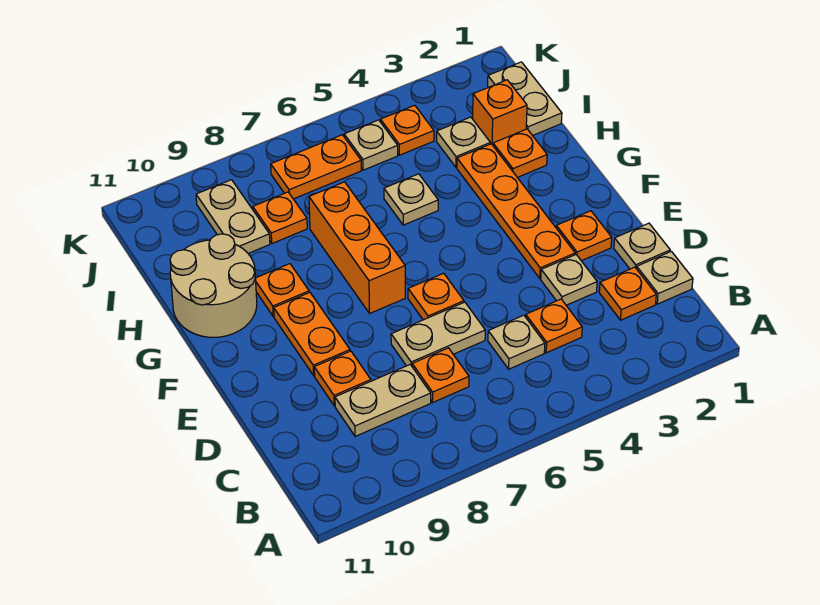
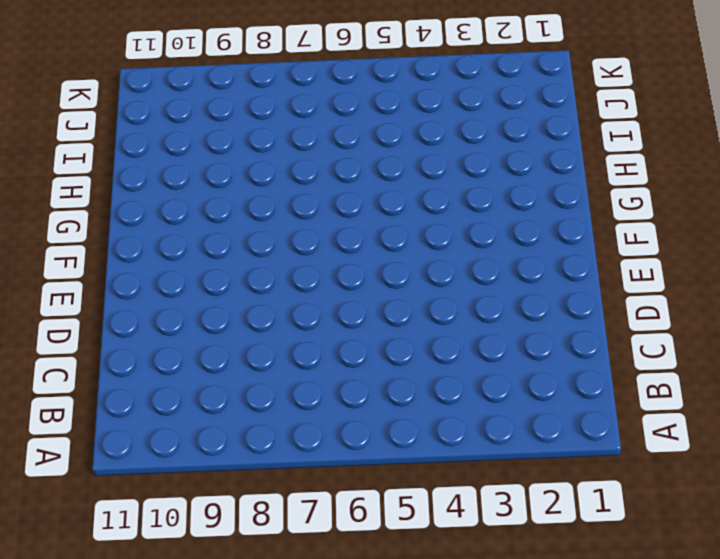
none -> tan 1x1 plate [637,251,693,304]
none -> orange 1x1 plate [599,267,656,320]
none -> orange 1x1 plate [526,299,582,353]

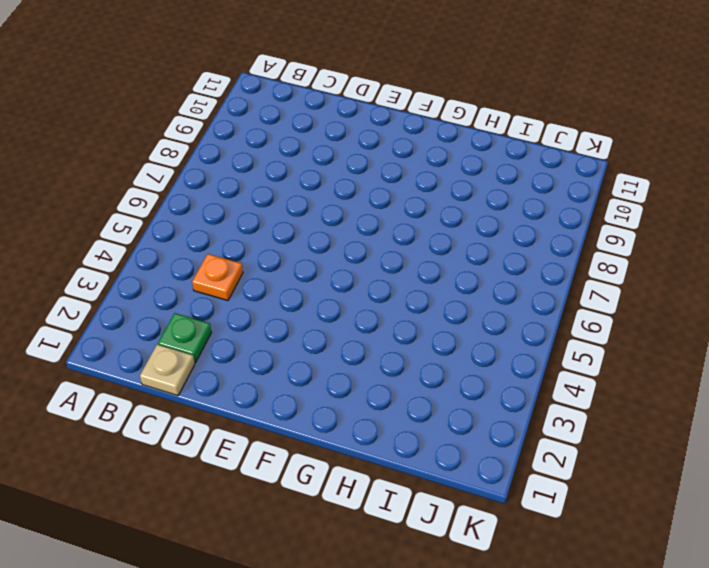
green 1x1 plate [158,313,211,363] -> orange 1x1 plate [599,267,656,320]
none -> tan 1x1 plate [488,315,545,369]
none -> orange 1x1 plate [412,348,469,403]
none -> tan 1x2 plate [335,365,431,436]

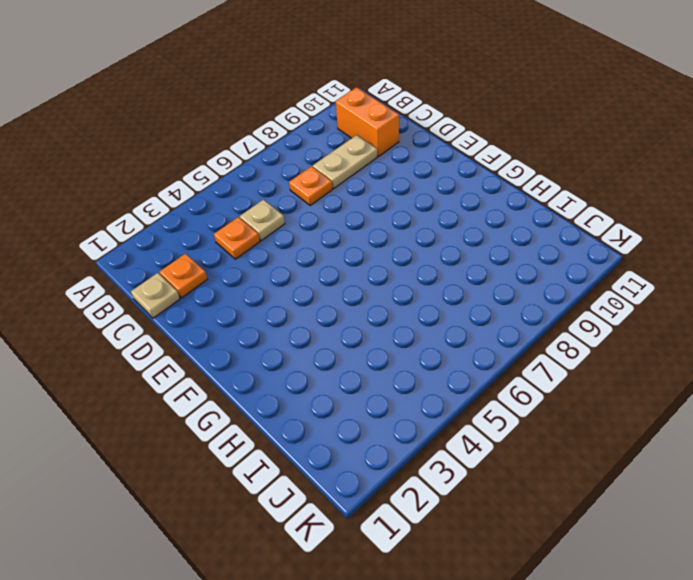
orange 1x2 brick [336,87,399,156] -> none
none -> tan 1x1 plate [614,223,670,269]
none -> tan 1x1 plate [541,255,597,305]
none -> tan 1x2 plate [391,302,485,366]

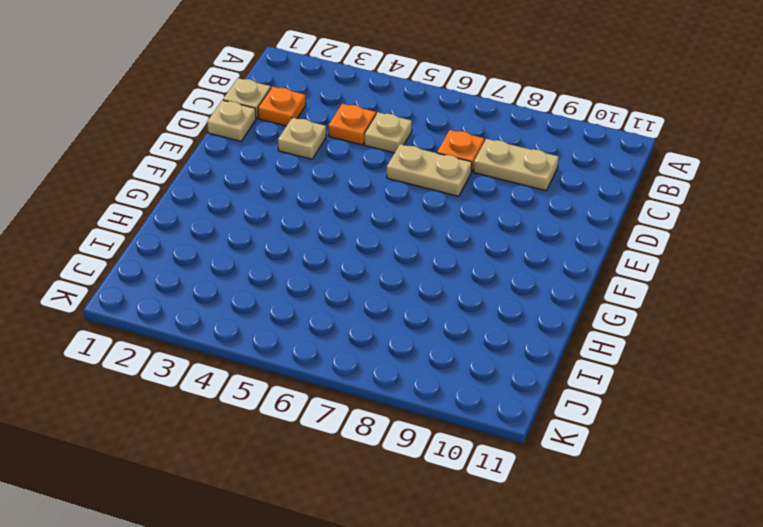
none -> orange 1x1 plate [314,351,371,406]
none -> orange 1x1 plate [556,211,612,261]
none -> orange 1x4 plate [457,144,575,278]

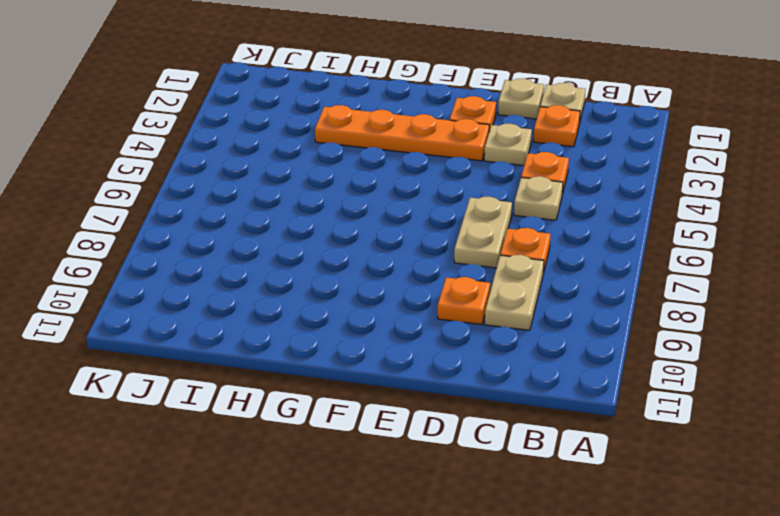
none -> orange 1x1 plate [408,273,464,320]
none -> orange 1x2 plate [274,292,350,375]
none -> orange 1x3 brick [309,182,405,313]

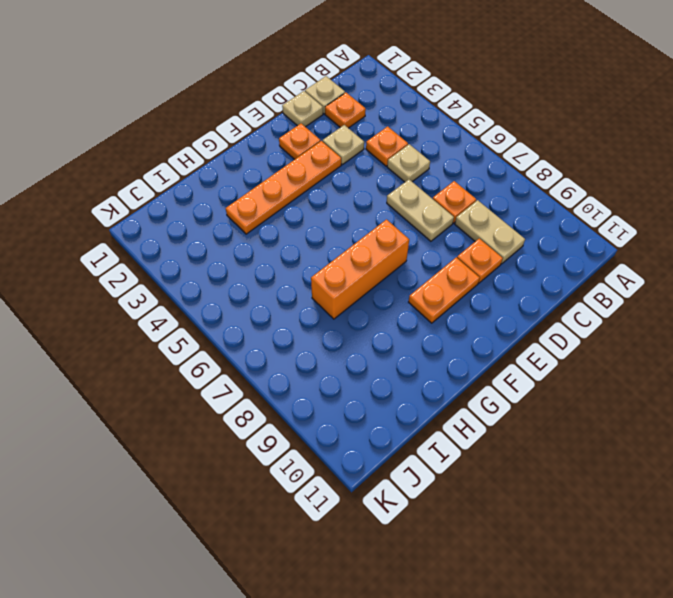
none -> orange 1x1 plate [408,273,464,320]
none -> orange 1x1 plate [256,264,309,317]
none -> tan 2x2 round brick [170,234,257,337]

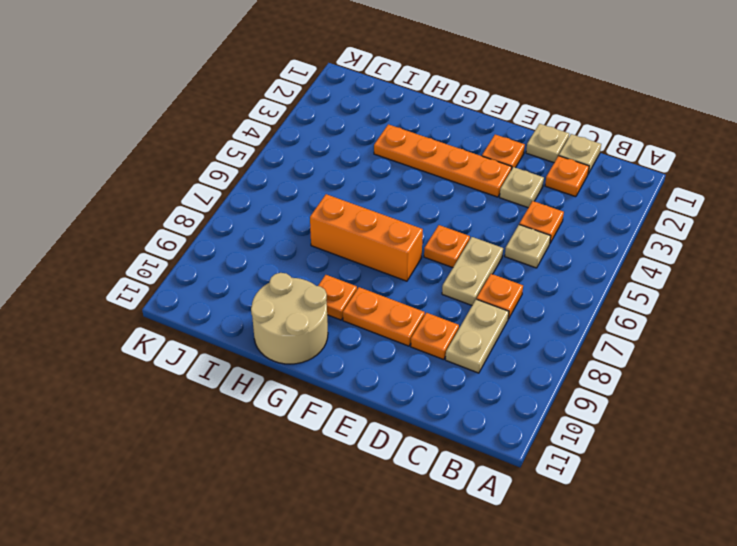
none -> orange 1x1 plate [493,129,547,177]
none -> tan 1x1 plate [384,174,438,225]
none -> tan 1x2 plate [488,62,562,136]

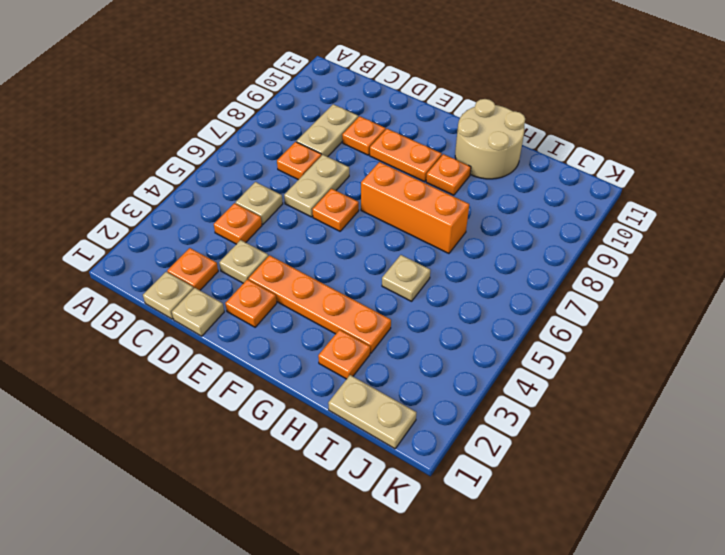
none -> orange 1x1 brick [473,80,527,145]
none -> tan 1x1 plate [437,117,490,167]
none -> orange 1x1 plate [253,192,307,243]

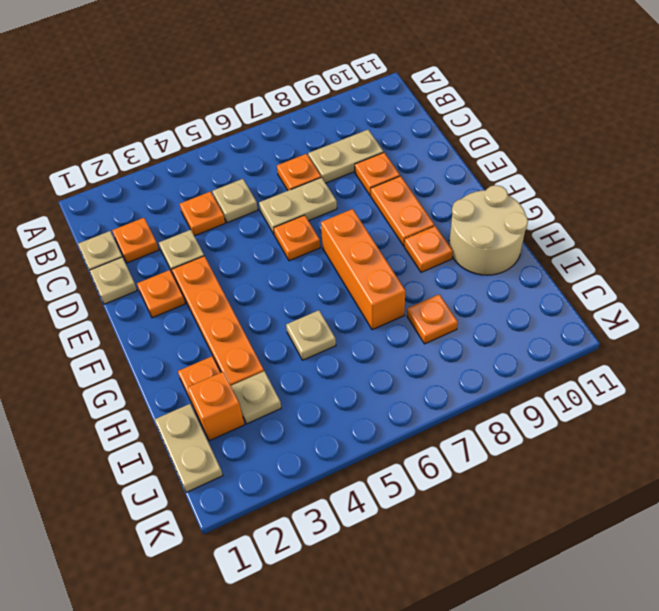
none -> tan 1x2 plate [196,180,270,253]
none -> orange 1x1 plate [380,105,434,155]
none -> tan 1x1 plate [344,120,398,170]

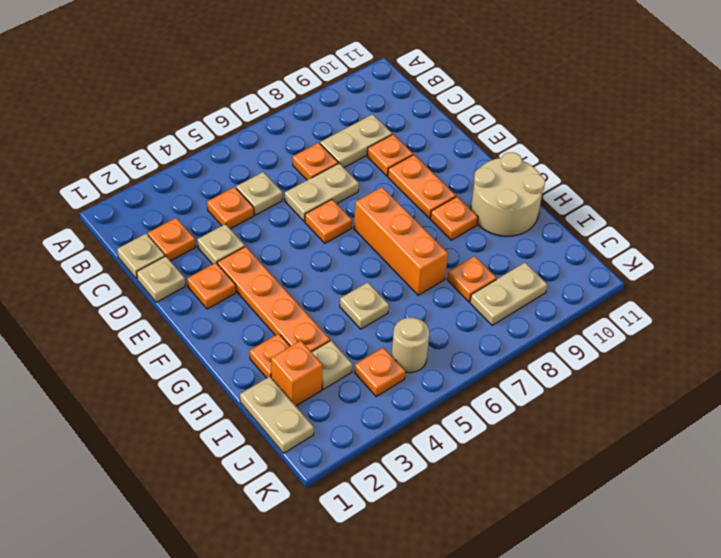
tan 1x1 round brick [392,318,430,373] -> tan 1x1 plate [344,120,398,170]
tan 1x2 plate [470,263,547,325] -> tan 1x2 plate turned to [196,180,270,253]
none -> orange 1x2 plate [271,135,361,199]

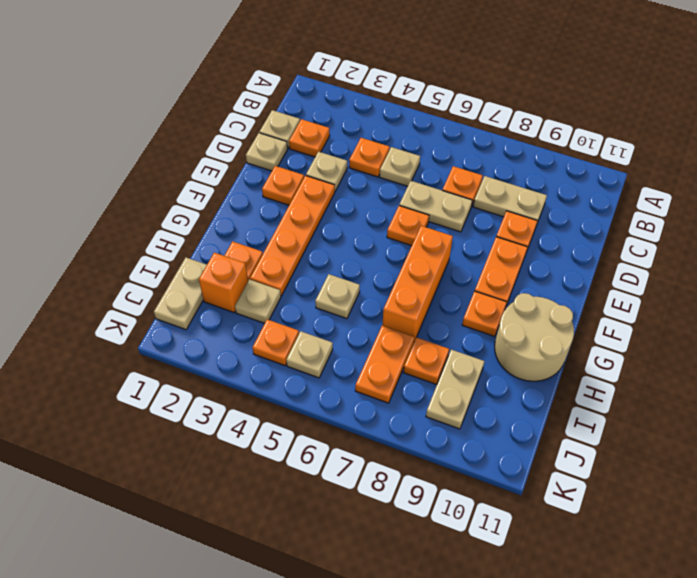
orange 1x2 plate [355,326,414,403] -> orange 1x2 plate turned to [271,135,361,199]

